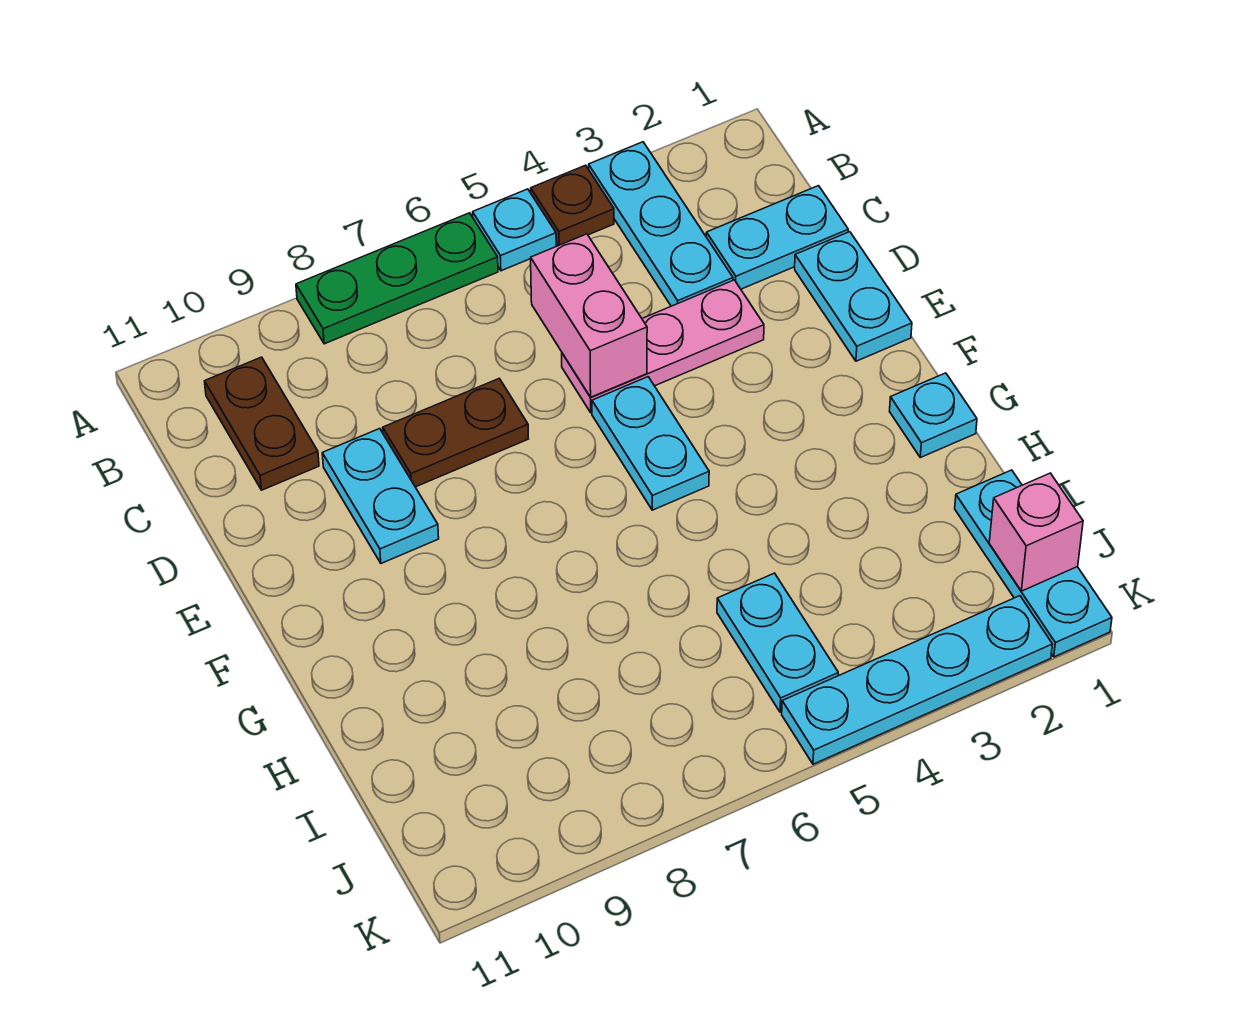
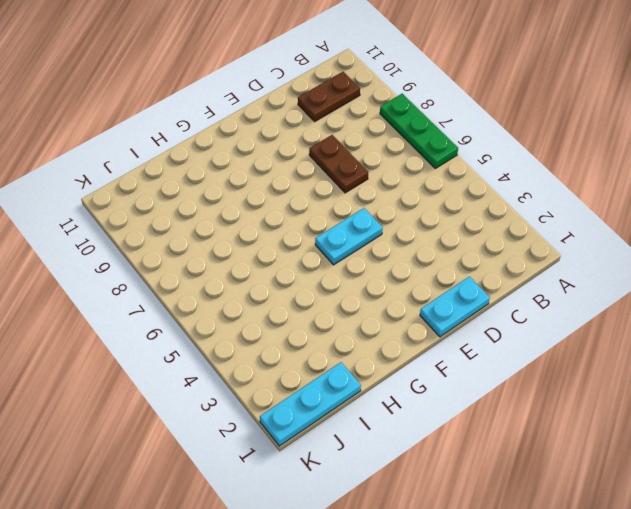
none -> cyan 1x3 plate [589,142,733,306]
none -> brown 1x1 plate [531,165,614,246]
none -> cyan 1x1 plate [473,189,556,271]

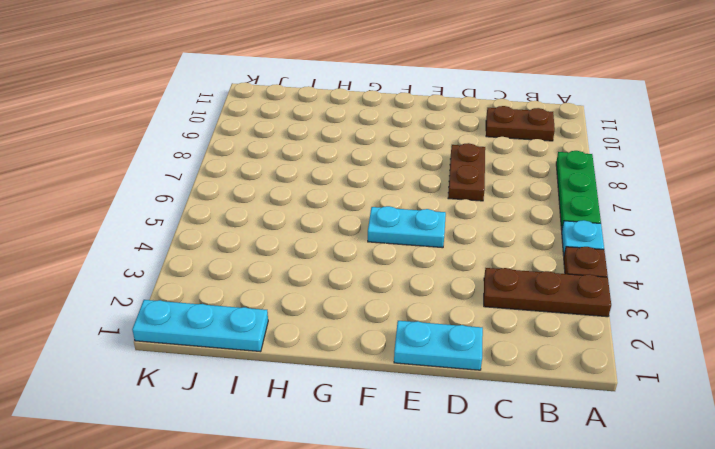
brown 1x3 plate [484,268,611,317] -> cyan 1x3 plate [589,142,733,306]
none -> cyan 1x2 plate [706,186,848,289]
none -> pink 1x3 plate [562,280,764,413]
none -> cyan 1x2 plate [322,429,439,563]

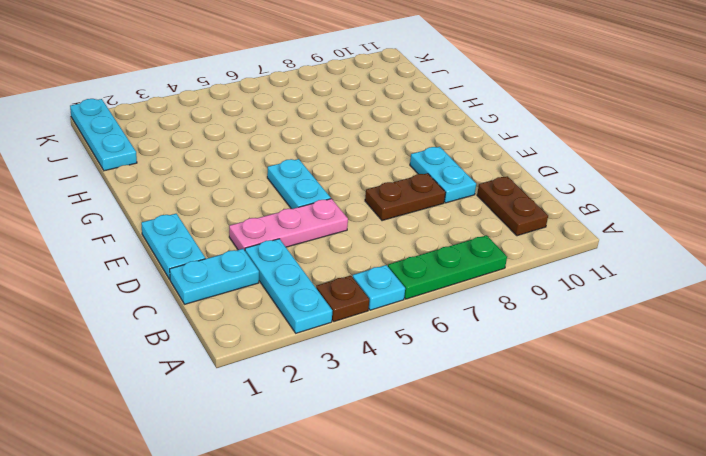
none -> cyan 1x1 plate [889,373,977,457]
none -> cyan 1x2 plate [717,573,838,712]
none -> cyan 1x4 plate [782,596,1052,764]

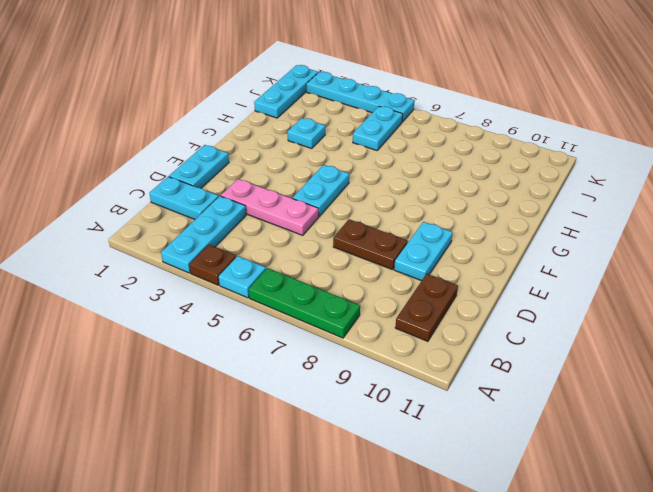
cyan 1x1 plate [288,118,325,148] -> cyan 1x1 plate moved to [889,373,977,457]
none -> pink 1x2 brick [531,234,647,397]
none -> pink 1x1 brick [989,473,1083,591]

